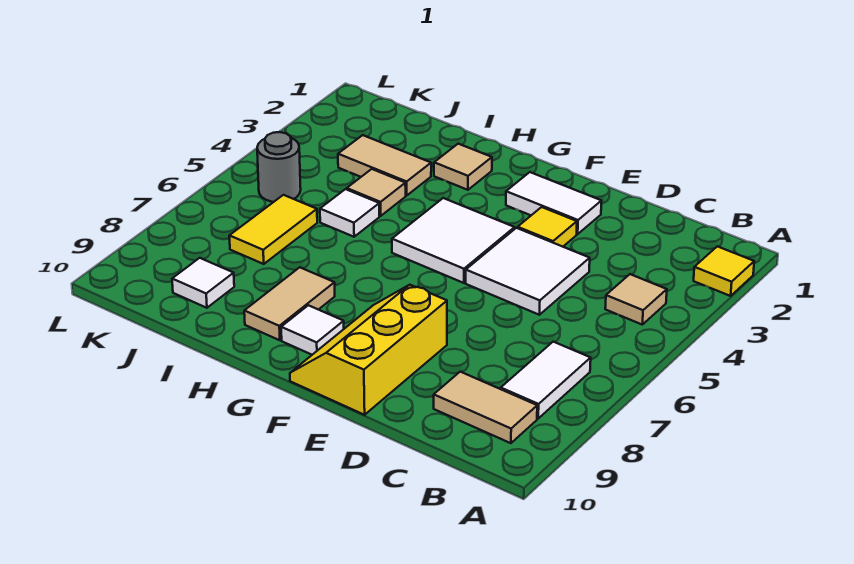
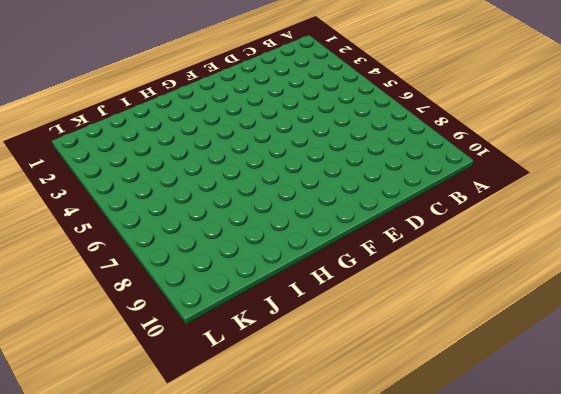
none -> yellow 1x1 tile [694,246,754,296]
none -> tan 1x1 tile [605,274,667,324]
none -> white 1x2 tile [501,342,591,418]

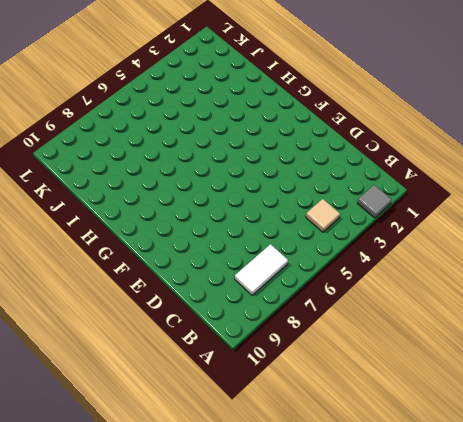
grey 1x1 tile [357,185,392,218] -> yellow 1x1 tile [694,246,754,296]
none -> tan 1x2 tile [434,372,537,443]
none -> white 2x2 tile [466,228,590,315]
none -> white 1x2 tile [506,172,601,234]

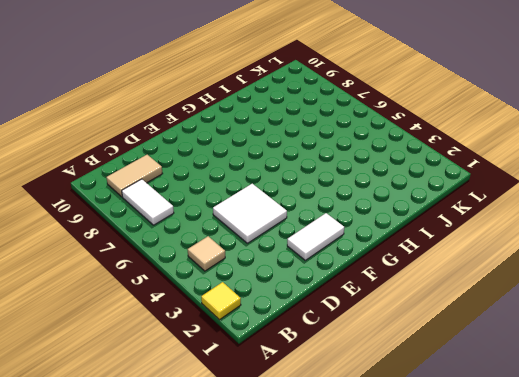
none -> yellow 1x1 tile [518,207,577,247]
none -> yellow 2x3 slope [290,285,447,415]
none -> white 2x2 tile [392,198,515,283]

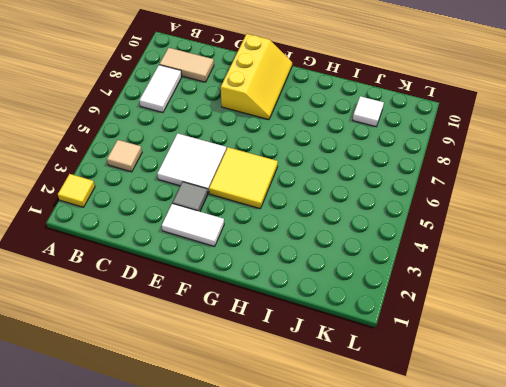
grey 1x1 tile [173,182,208,212] -> yellow 1x1 tile [518,207,577,247]
yellow 2x2 tile [209,147,278,209] -> white 2x2 tile [392,198,515,283]
none -> white 1x1 tile [281,305,344,355]
none -> tan 1x1 tile [434,144,492,190]
none -> tan 1x2 tile [244,267,335,340]

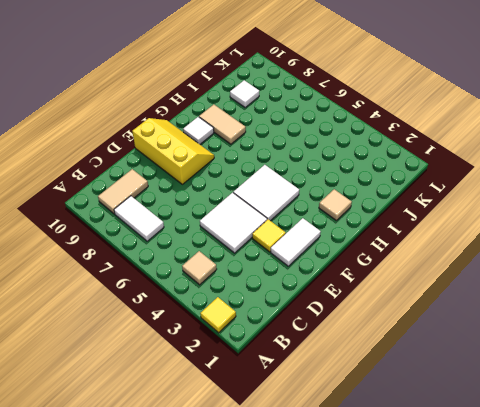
none -> tan 1x2 tile [338,135,431,195]
none -> tan 1x1 tile [347,169,406,216]
none -> white 1x1 tile [320,189,379,237]

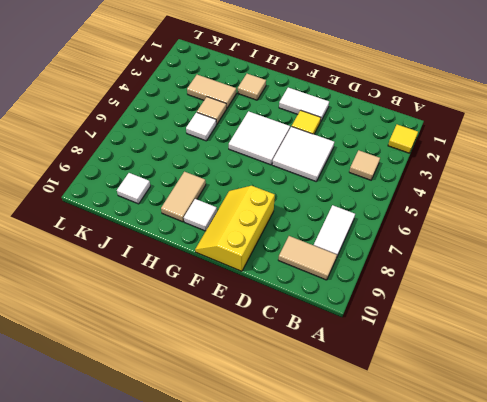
none -> yellow 1x2 tile [229,195,317,264]
none -> grey 1x1 round brick [257,132,301,202]

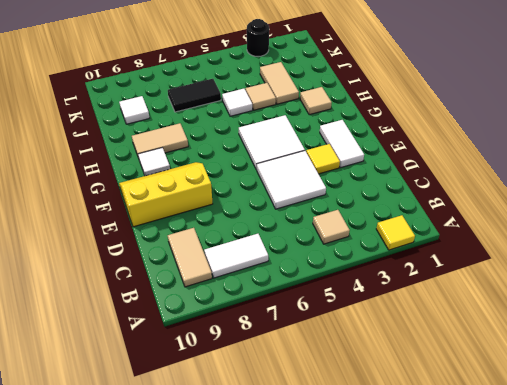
black 1x2 tile [168,79,221,112] -> yellow 1x2 tile [229,195,317,264]
black 1x1 round brick [247,19,269,57] -> none
none -> grey 1x1 round brick [257,132,301,202]

